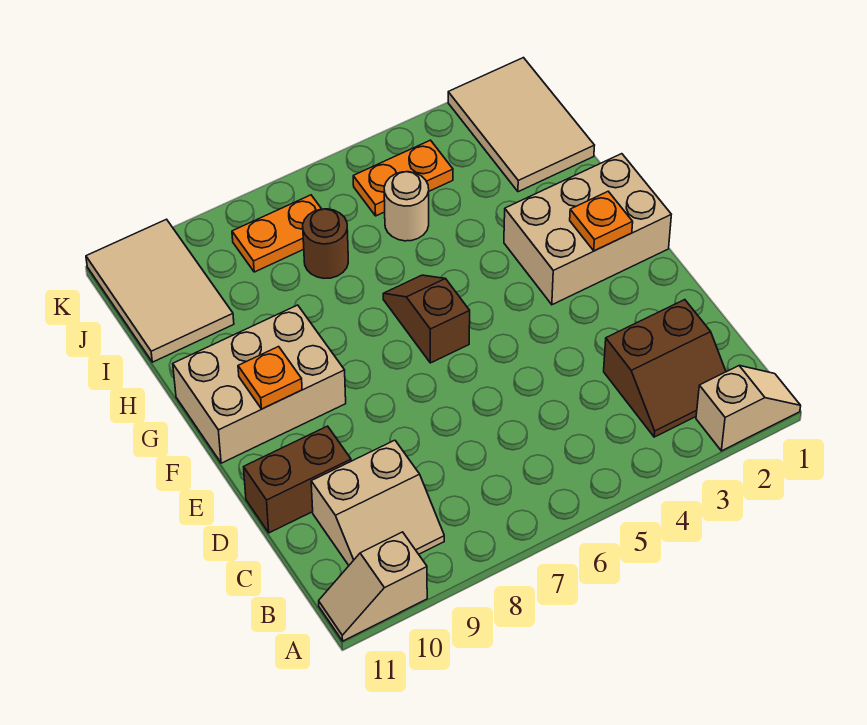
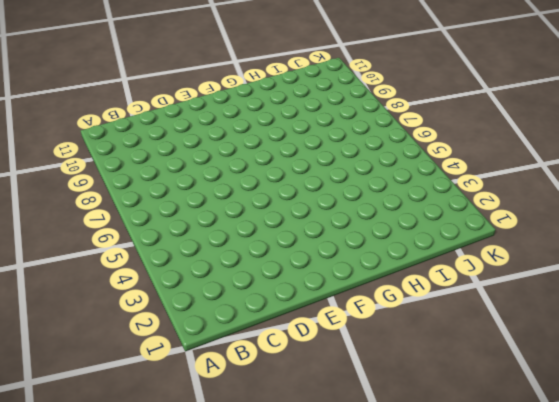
none -> tan 1x2 slope [696,366,801,451]
none -> tan 1x2 slope [319,532,427,641]
none -> brown 2x2 slope [604,300,726,437]

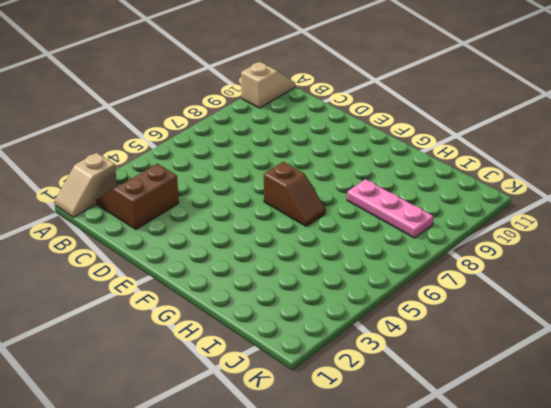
pink 1x3 plate [347,179,434,238] -> orange 1x2 plate [232,195,321,272]
none -> tan 2x2 slope [311,440,444,565]
none -> brown 1x2 brick [244,426,351,533]
none -> tan 2x3 brick [504,154,671,305]

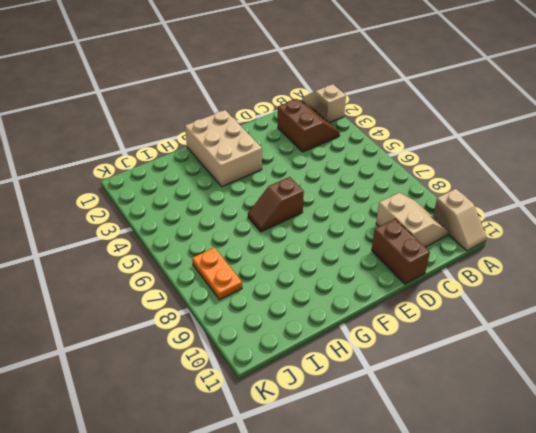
none -> tan 2x3 brick [173,305,346,463]
none -> tan 2x3 tile [448,58,595,192]
none -> tan 1x1 round brick [384,172,429,241]

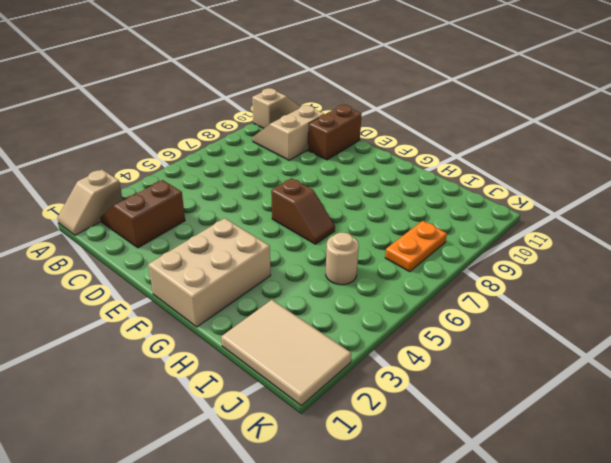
none -> tan 2x3 brick [173,305,346,463]
none -> brown 1x1 round brick [303,209,348,278]
none -> tan 2x3 tile [86,219,234,362]

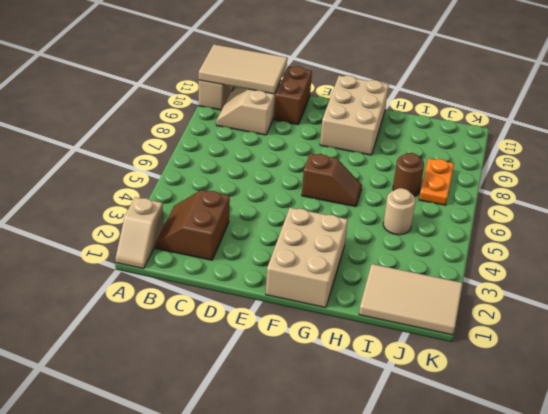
tan 2x3 tile [199,44,287,94] -> tan 2x3 tile moved to [86,219,234,362]
none -> orange 1x2 plate [353,140,453,216]
none -> orange 1x1 plate [570,191,633,251]
none -> orange 1x1 plate [238,347,302,409]

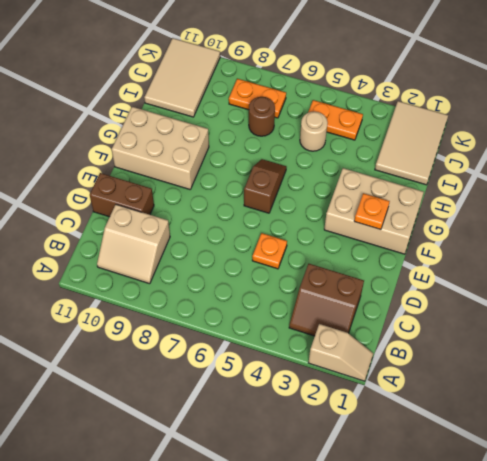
orange 1x1 plate [252,233,287,269] -> orange 1x1 plate moved to [238,347,302,409]
none -> tan 1x2 slope [319,532,427,641]

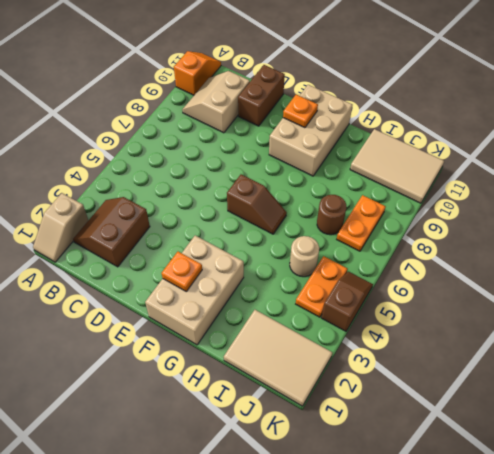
orange 1x2 slope [174,51,221,95] -> tan 1x2 slope [319,532,427,641]
brown 1x2 slope [321,272,373,331] -> none

